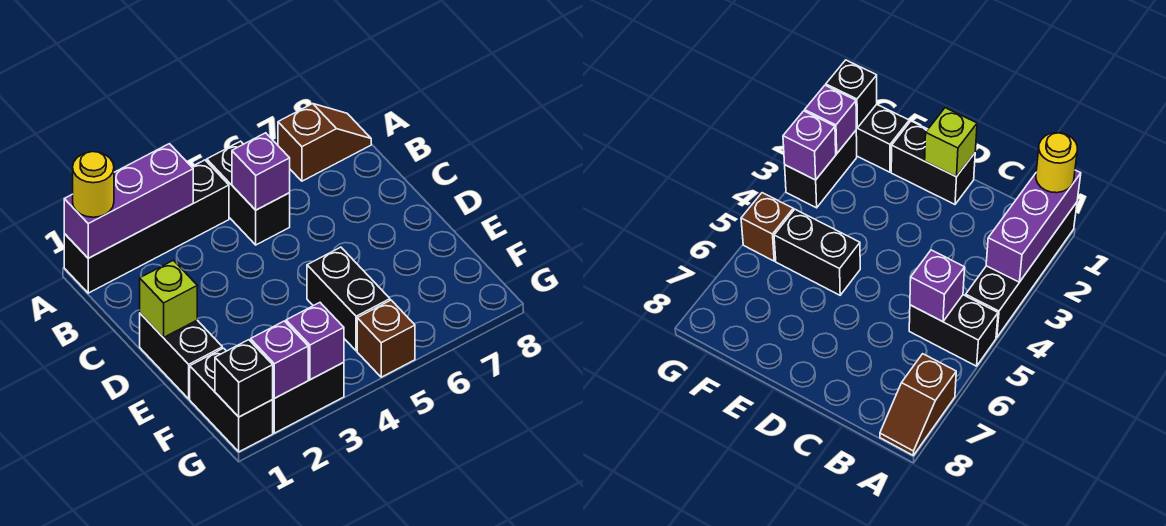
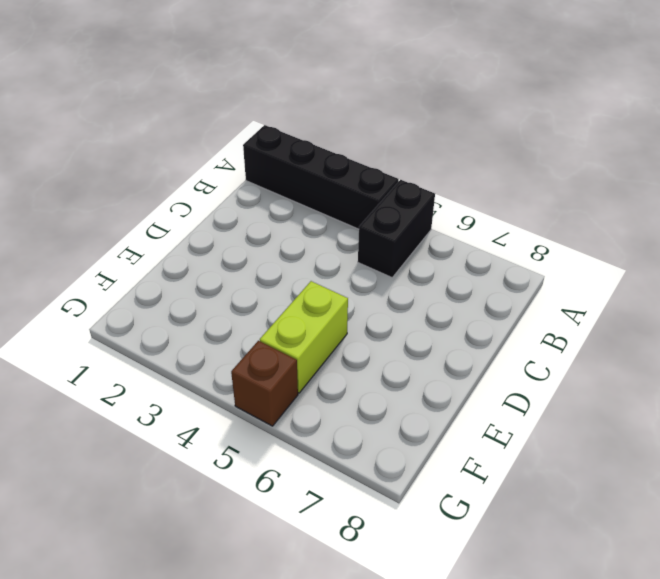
lime 1x2 brick [260,281,348,393] -> black 1x2 brick [307,247,390,351]
none -> brown 1x2 slope [278,104,371,181]
none -> black 1x2 brick [140,313,222,399]
none -> black 1x2 brick [190,348,273,452]

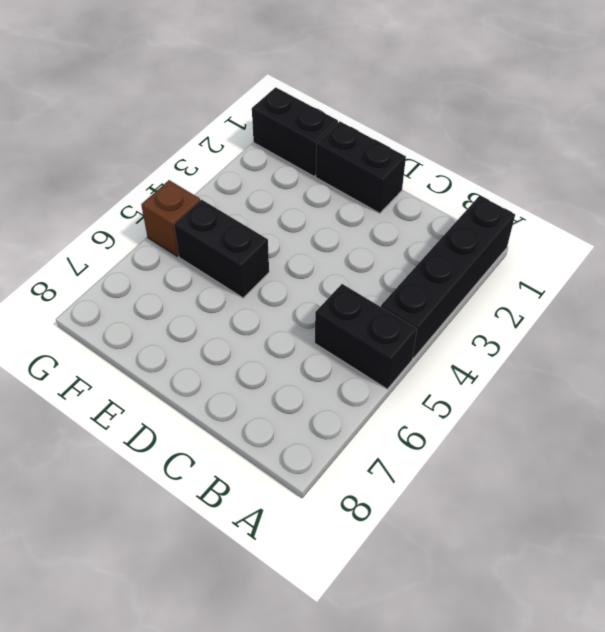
none -> brown 1x2 slope [278,104,371,181]
none -> black 1x2 brick [272,362,344,433]
none -> purple 1x3 brick [64,144,193,258]

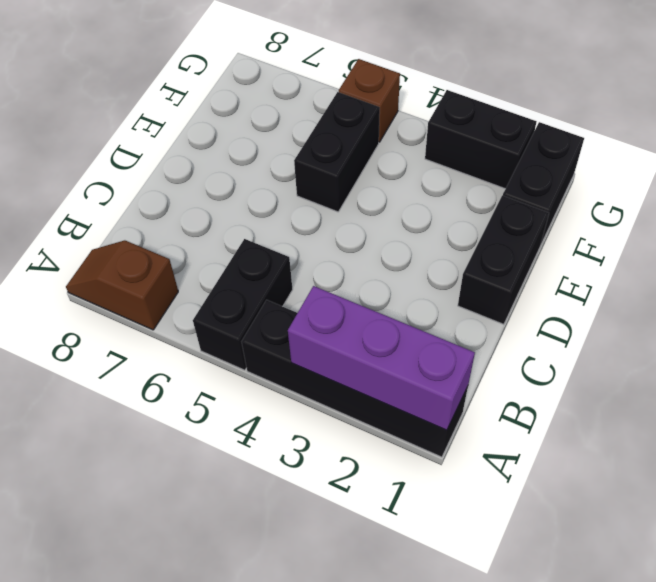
none -> purple 1x1 brick [232,133,290,210]
none -> lime 1x1 brick [140,260,197,338]
none -> black 1x1 brick [215,340,273,417]

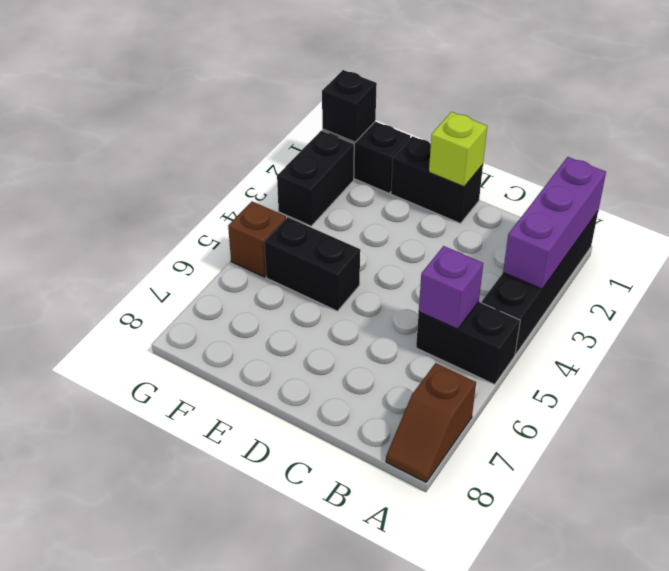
none -> purple 1x1 brick [251,321,308,398]
none -> purple 1x1 brick [286,303,344,380]
none -> yellow 1x1 round brick [73,152,114,217]

